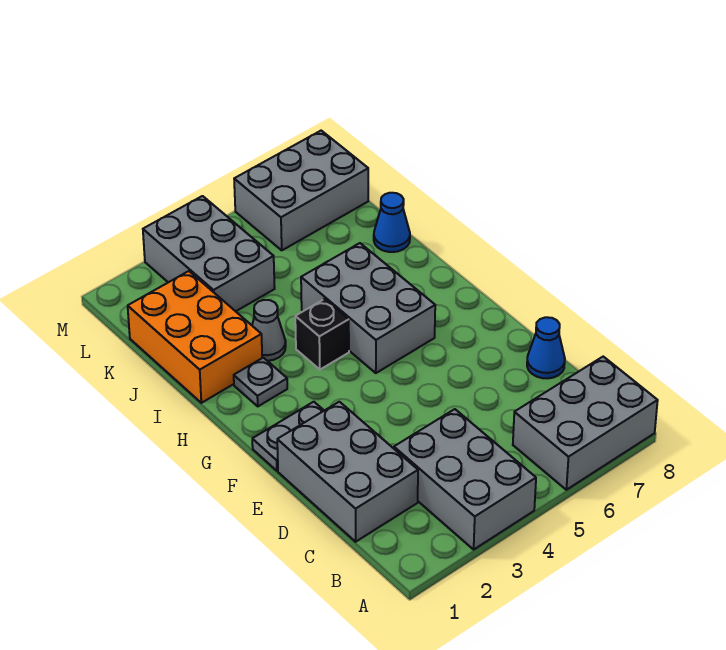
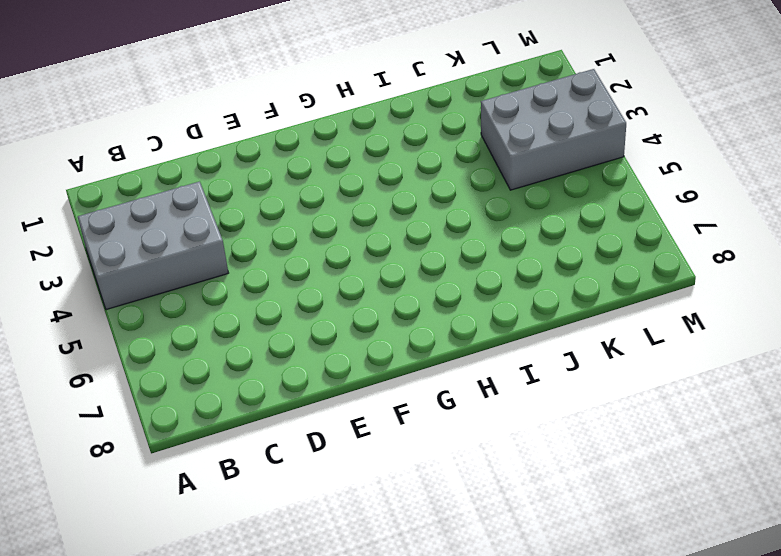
none -> grey 2x3 brick [513,357,658,490]
none -> grey 2x3 brick [277,402,418,542]
none -> blue 1x1 cone [527,317,565,378]

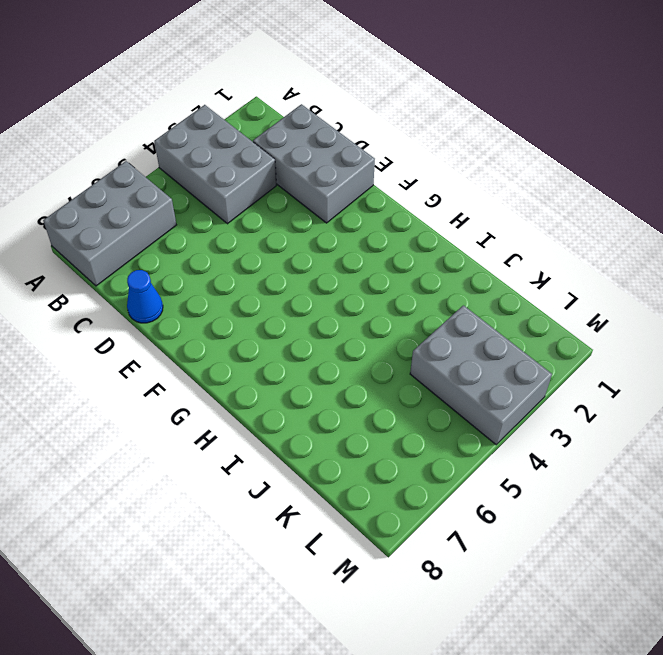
none -> grey 1x2 plate [252,402,324,471]
none -> grey 2x3 brick [301,243,435,373]
none -> grey 1x1 plate [234,358,287,406]

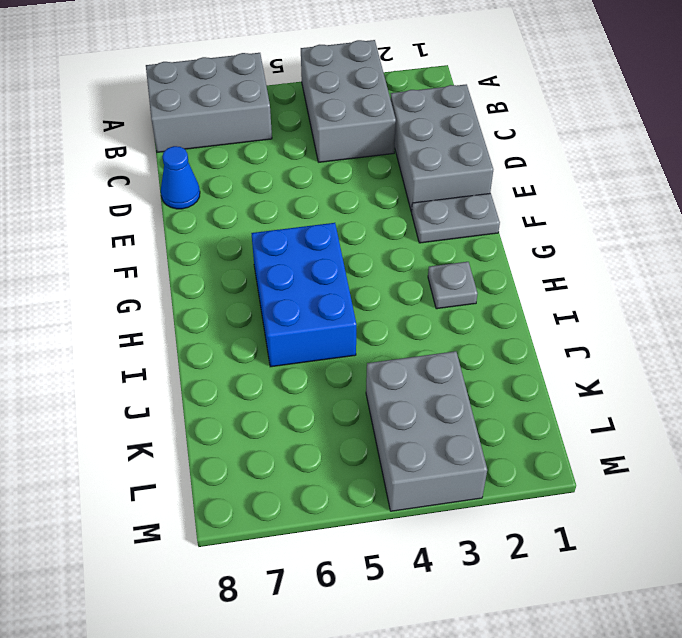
blue 2x3 brick [251,223,356,367] -> grey 2x3 brick [301,243,435,373]
none -> black 1x1 brick [295,299,349,370]
none -> orange 2x3 brick [128,271,262,403]
none -> grey 1x1 cone [252,300,286,361]

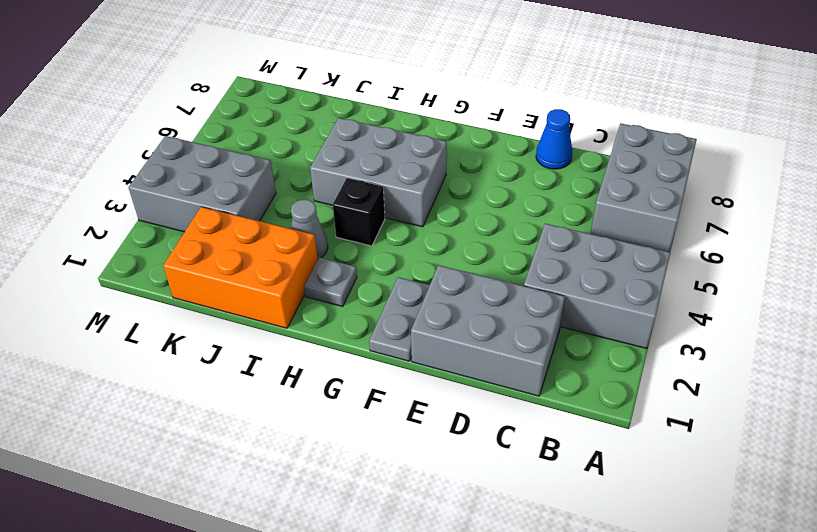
none -> blue 1x1 cone [374,193,410,252]
none -> grey 2x3 brick [234,131,368,250]

